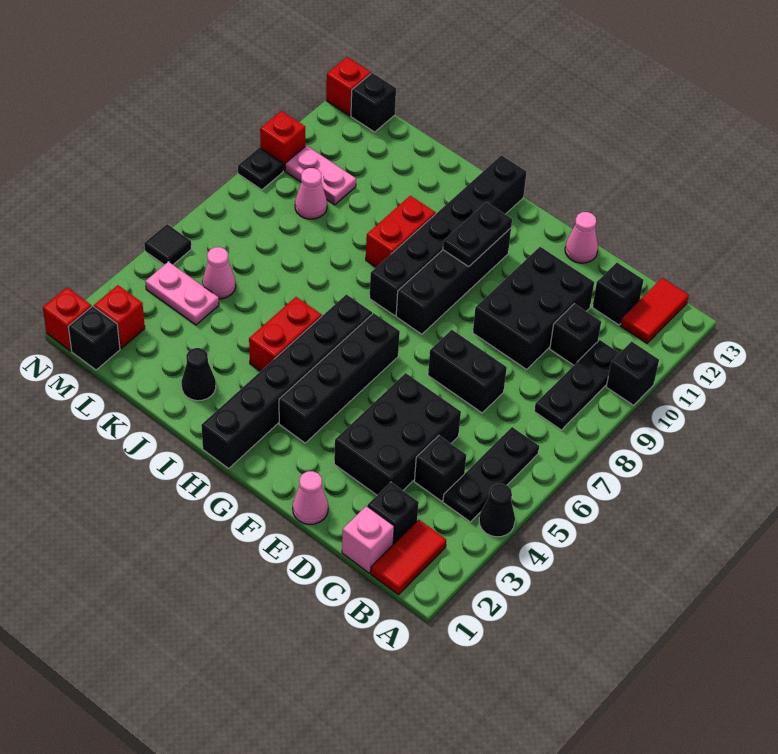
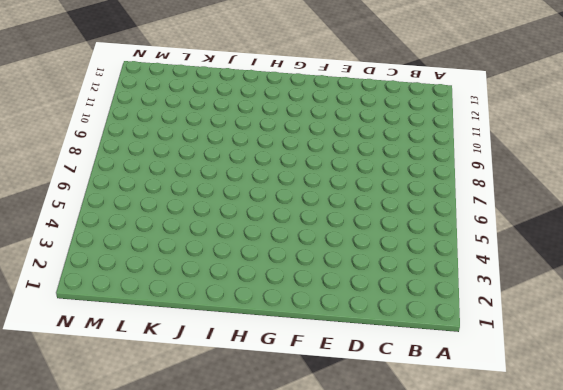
none -> black 1x1 cone [479,484,515,537]
none -> black 1x1 brick [606,341,659,405]
none -> red 1x2 tile [371,520,446,595]
none -> black 1x3 plate [443,427,539,522]

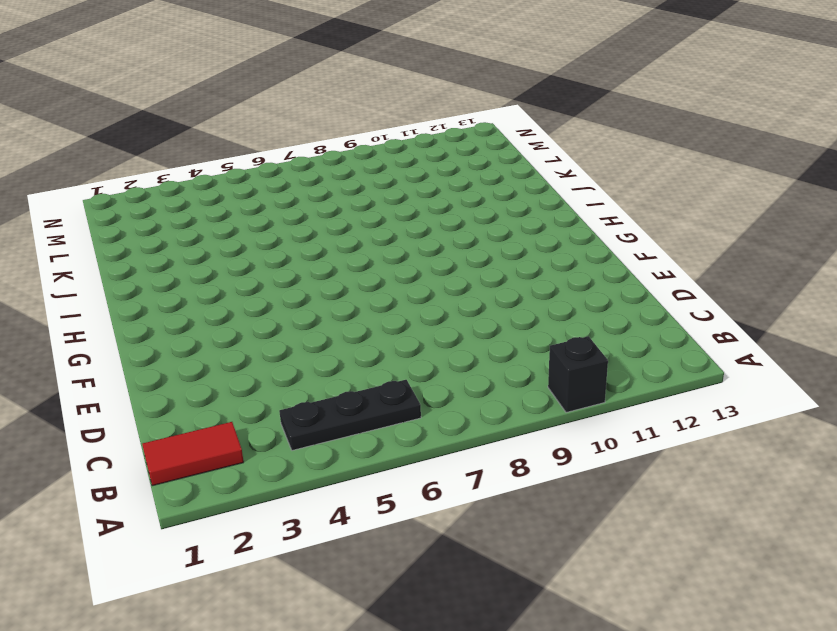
none -> black 1x1 cone [479,484,515,537]
none -> black 1x3 plate [534,340,619,430]
none -> red 1x2 tile [620,278,689,343]
none -> pink 1x1 brick [342,506,394,573]

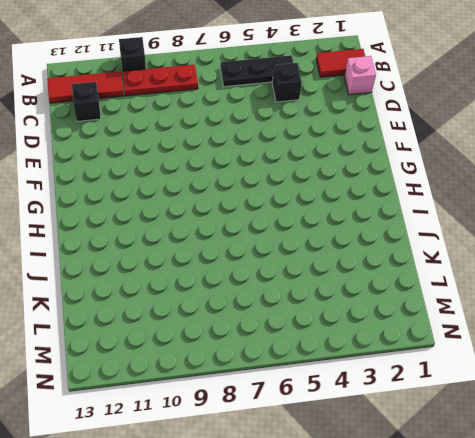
red 1x3 plate [122,64,198,96] -> black 1x3 plate [534,340,619,430]
red 1x3 tile [47,71,124,103] -> red 1x2 tile [620,278,689,343]
none -> black 1x1 cone [479,484,515,537]
none -> black 1x1 brick [368,482,419,544]
none -> black 1x1 brick [550,304,601,365]
none -> black 2x3 brick [334,373,461,495]

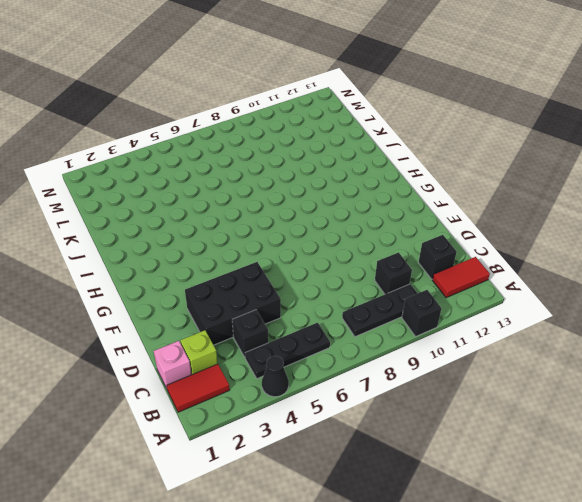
lime 1x1 brick [180,330,218,375] -> black 1x1 brick [368,482,419,544]
none -> black 1x2 brick [428,330,507,413]
none -> black 2x3 brick [473,247,594,369]
none -> pink 1x1 cone [293,471,328,524]
none -> pink 1x1 cone [565,212,598,263]

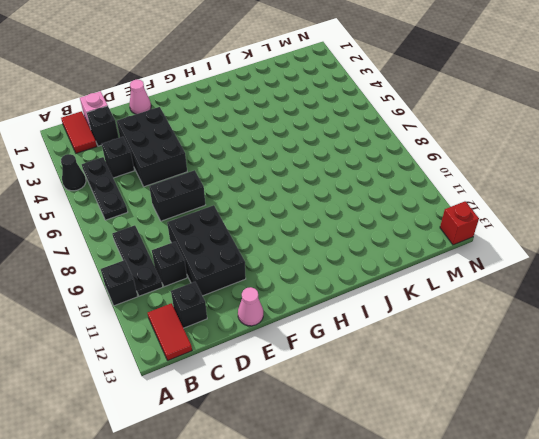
none -> black 1x4 brick [279,313,400,443]
none -> black 1x4 brick [396,228,511,334]
none -> black 1x6 brick [201,294,372,468]
none -> black 1x6 brick [370,155,527,316]

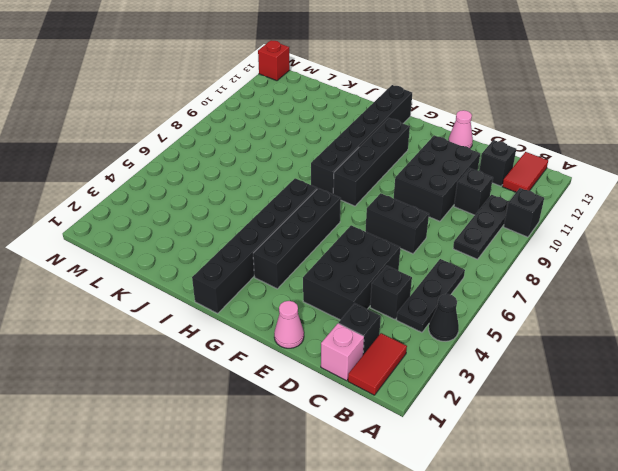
none -> red 1x2 brick [249,297,322,371]
none -> red 1x2 brick [366,196,436,267]
none -> black 1x1 cone [181,348,216,401]
none -> pink 1x2 plate [145,262,219,325]

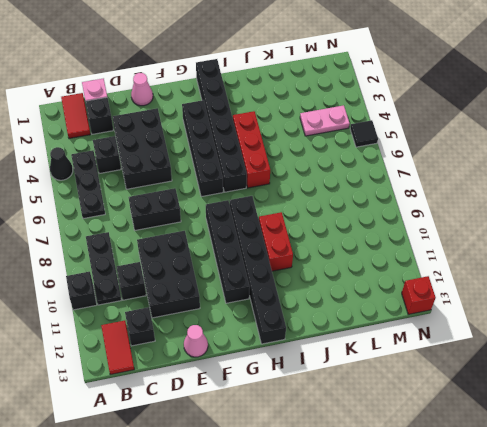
red 1x3 brick [233,111,270,188] -> red 1x2 brick [249,297,322,371]
none -> black 1x1 cone [181,348,216,401]
none -> pink 1x1 cone [202,247,236,299]
none -> pink 1x1 cone [295,168,327,219]
none -> pink 1x2 plate [285,146,356,205]

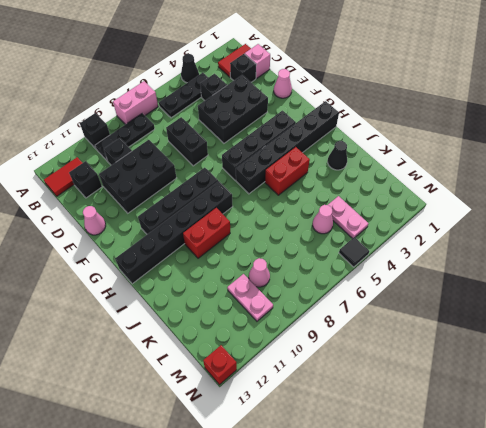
pink 1x2 brick [113,81,158,125] -> none
none -> black 1x1 brick [68,306,120,370]
none -> red 1x1 brick [94,285,145,349]
none -> black 1x1 brick [351,73,396,132]
none -> red 1x1 brick [43,288,92,351]

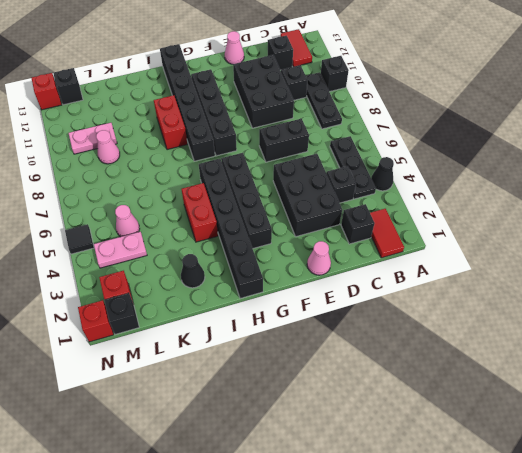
none -> pink 1x1 brick [342,506,394,573]
none -> black 1x1 plate [238,148,283,190]
none -> red 1x1 brick [260,111,305,171]
none -> black 1x2 plate [443,202,512,267]

